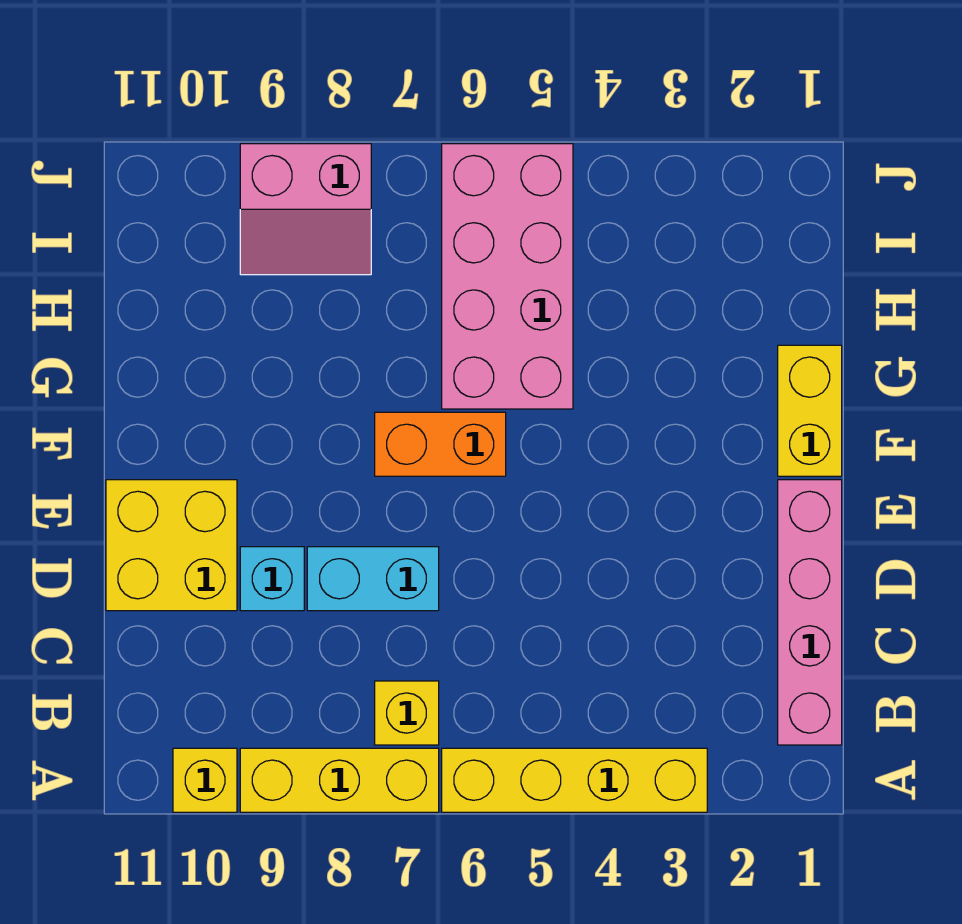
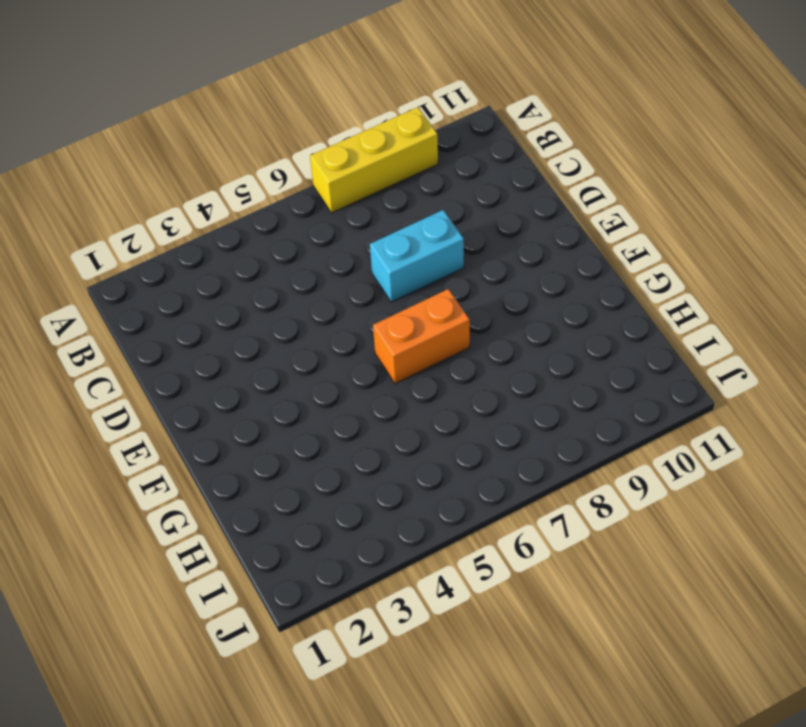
none -> yellow 1x4 brick [442,748,707,812]
none -> yellow 1x1 brick [173,748,237,812]
none -> pink 1x4 brick [778,480,842,745]

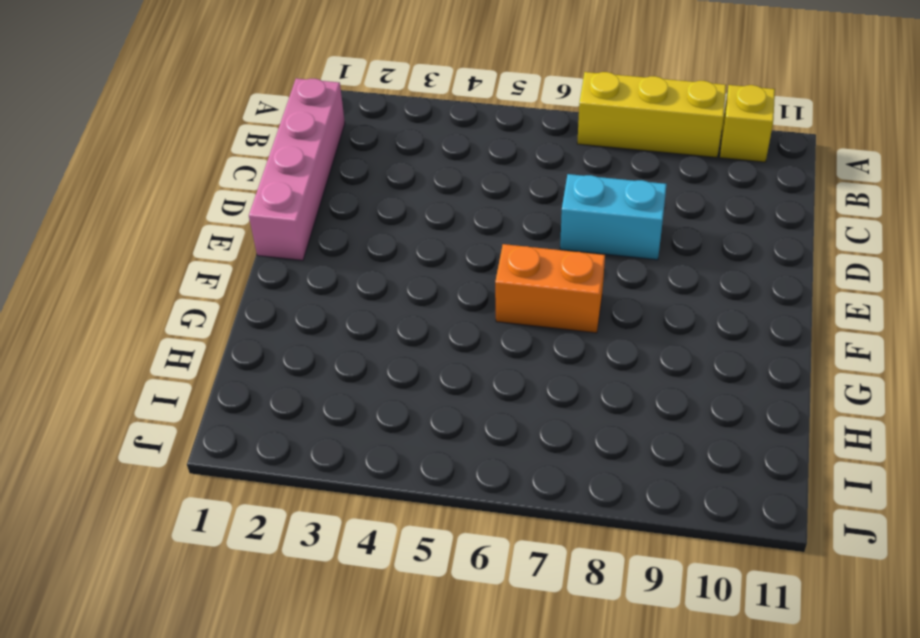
none -> yellow 1x4 brick [442,748,707,812]
none -> yellow 1x1 brick [375,681,439,745]
none -> cyan 1x1 brick [240,547,304,611]

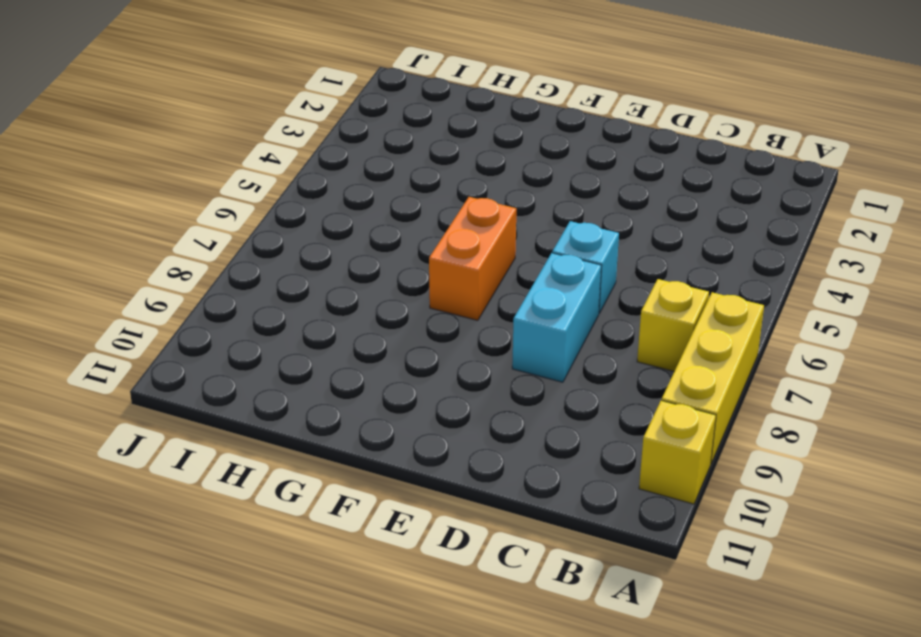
cyan 1x1 brick [552,221,619,313] -> cyan 1x1 brick moved to [240,547,304,611]
none -> yellow 1x4 brick [442,748,707,812]
none -> pink 1x4 brick [778,480,842,745]
none -> yellow 2x2 brick [106,480,237,611]

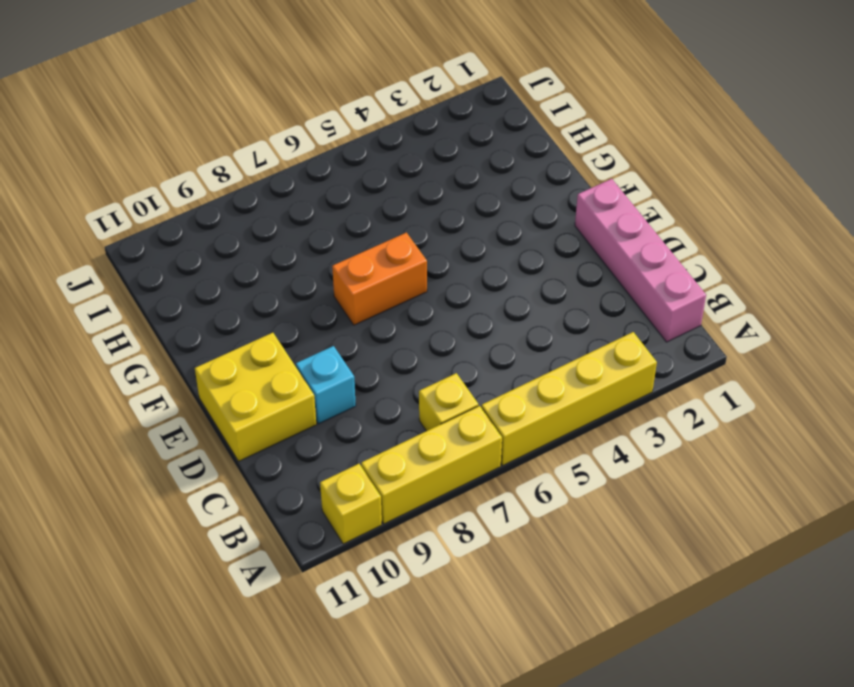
none -> cyan 1x2 brick [307,547,439,611]
none -> yellow 1x2 brick [778,345,842,476]
none -> pink 2x4 brick [442,144,573,409]

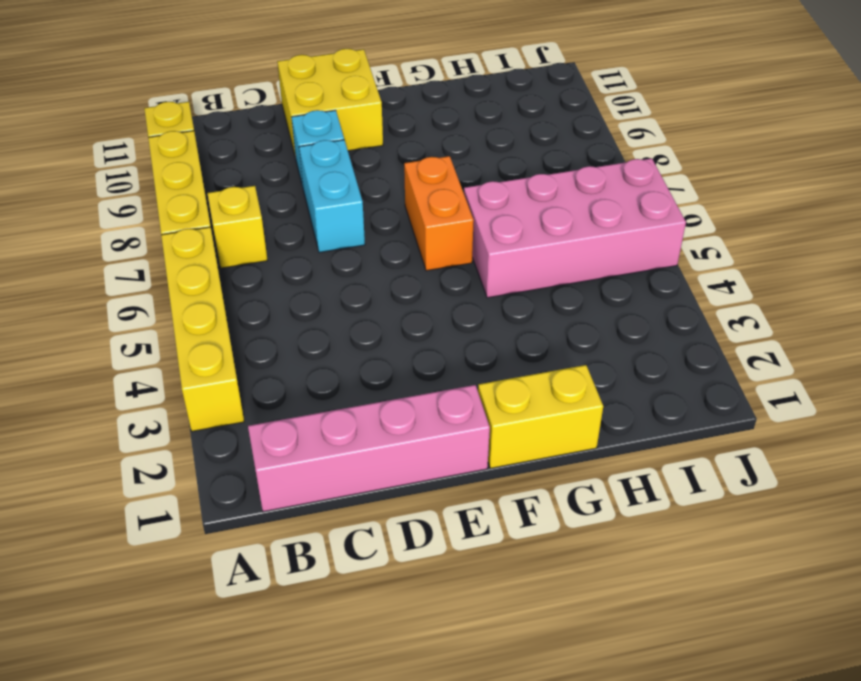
none -> pink 2x2 slope [240,144,371,275]

